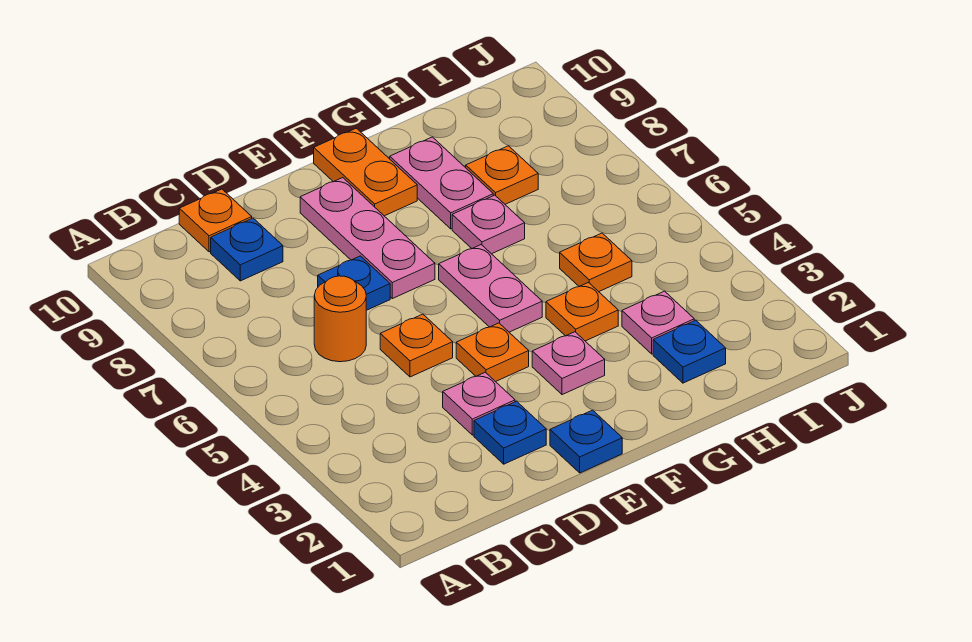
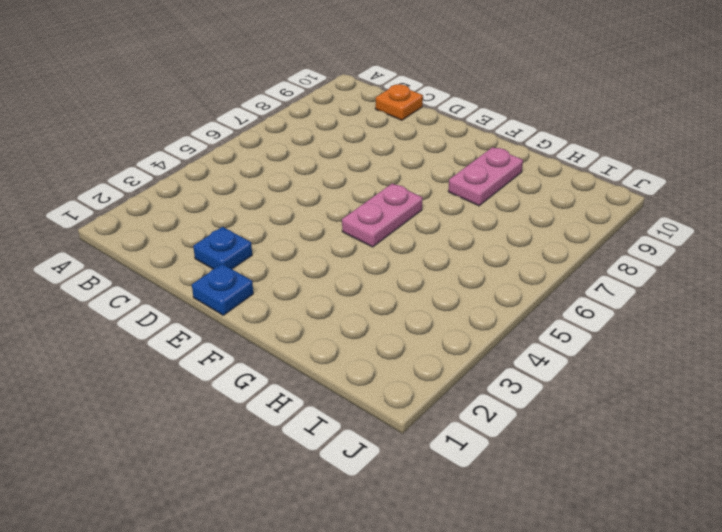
none -> orange 1x1 round brick [314,276,366,362]
none -> blue 1x1 plate [211,218,283,281]
none -> pink 1x1 plate [443,372,515,435]

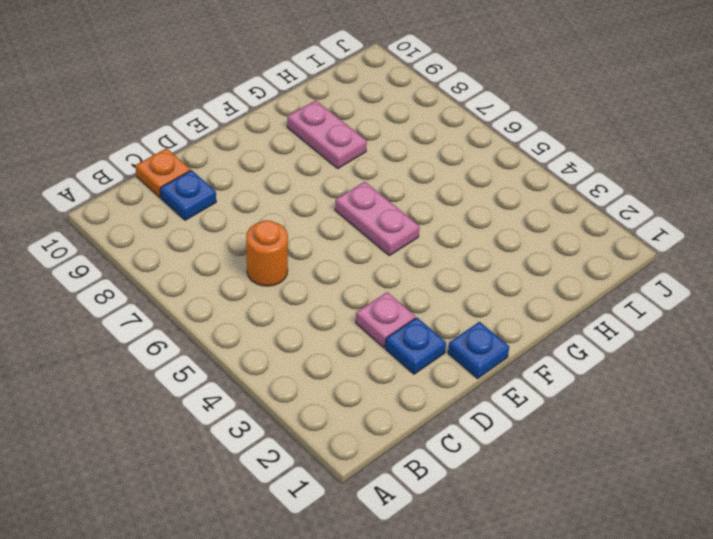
none -> orange 1x1 plate [380,314,453,377]
none -> blue 1x1 plate [318,256,390,310]
none -> orange 1x1 plate [456,323,529,382]

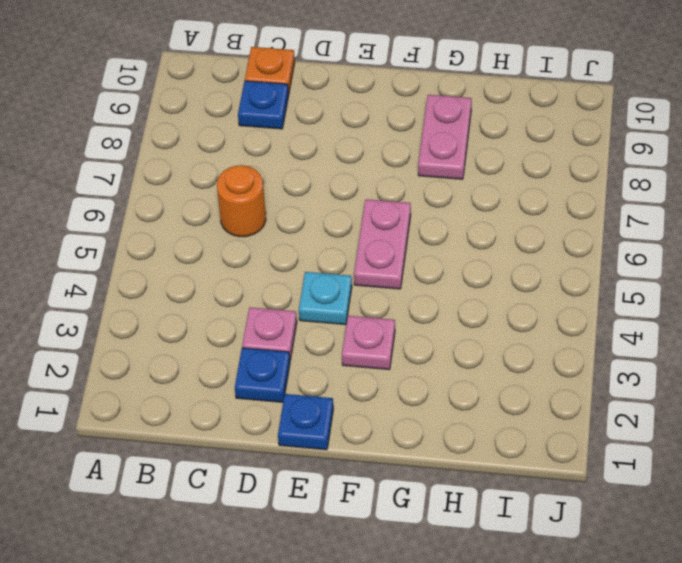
cyan 1x1 plate [299,272,352,325] -> orange 1x1 plate [456,323,529,382]
none -> orange 1x1 plate [380,314,453,377]
none -> blue 1x1 plate [318,256,390,310]
none -> pink 1x3 plate [300,178,435,299]

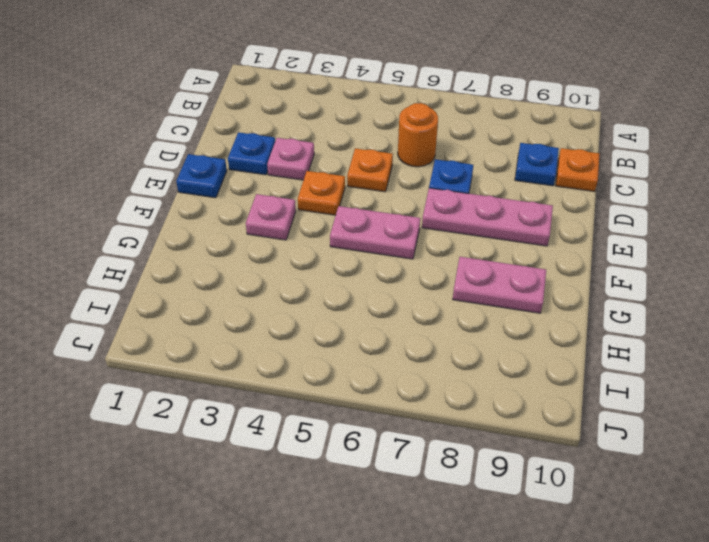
none -> orange 1x2 plate [314,128,417,216]
none -> orange 1x1 plate [546,283,618,341]
none -> pink 1x1 plate [452,195,525,254]

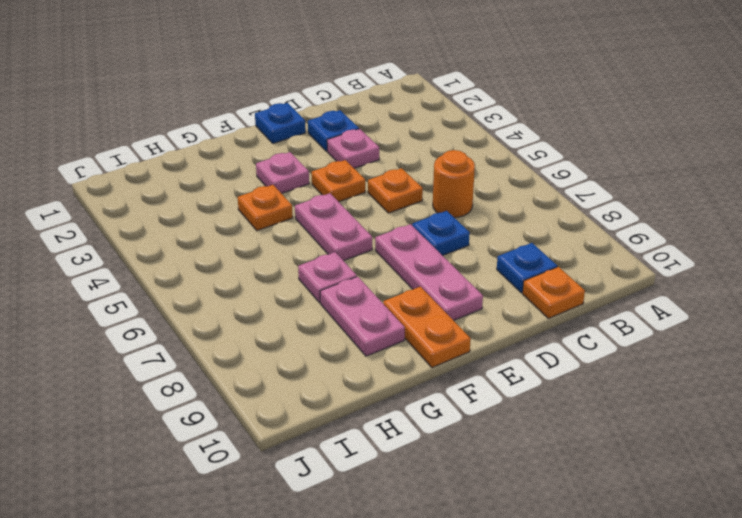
none -> blue 1x1 plate [653,320,726,383]
none -> pink 1x1 plate [622,291,694,354]
none -> orange 1x1 plate [560,233,632,292]

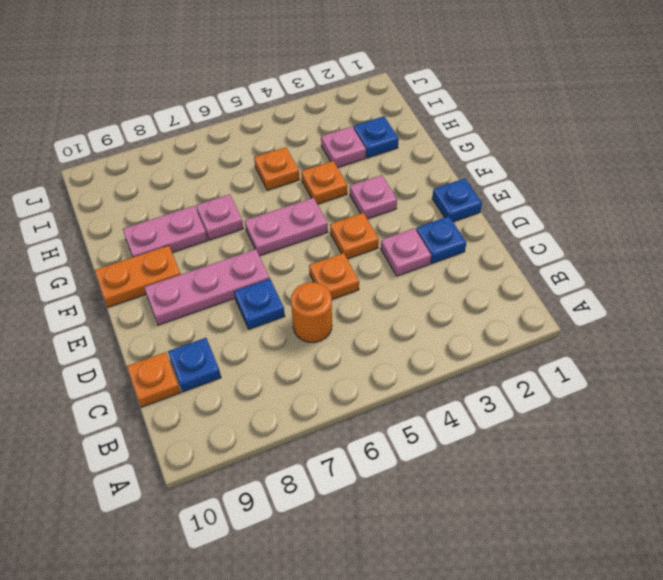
none -> orange 1x1 plate [466,146,538,204]

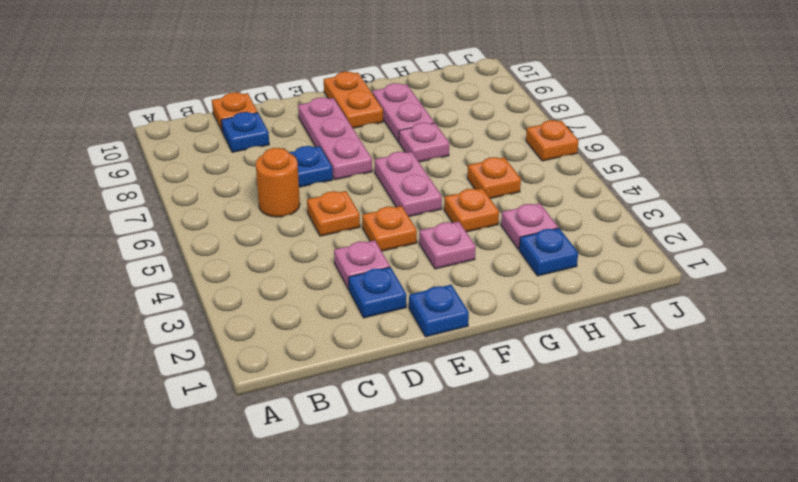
orange 1x1 plate [526,120,579,161] -> orange 1x1 plate moved to [466,146,538,204]

